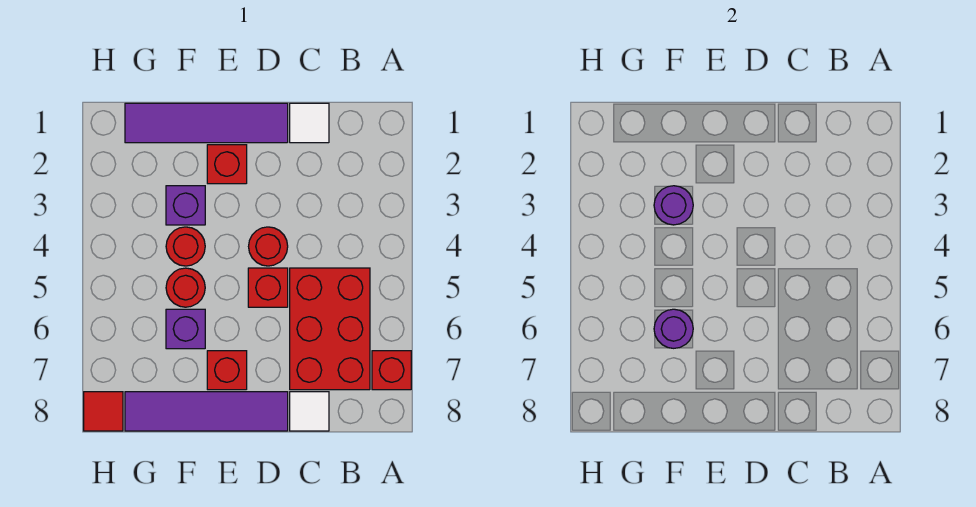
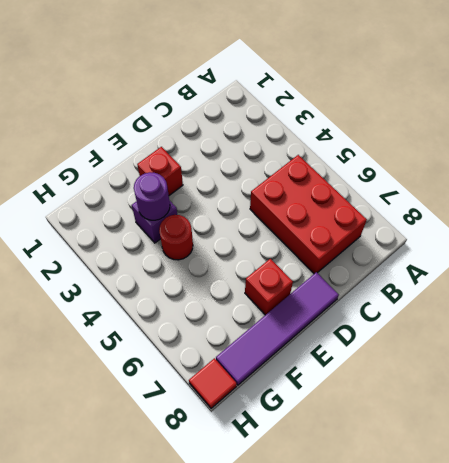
none -> red 1x1 brick [372,351,411,390]
none -> white 1x1 tile [290,103,329,143]
none -> white 1x1 tile [290,392,329,431]

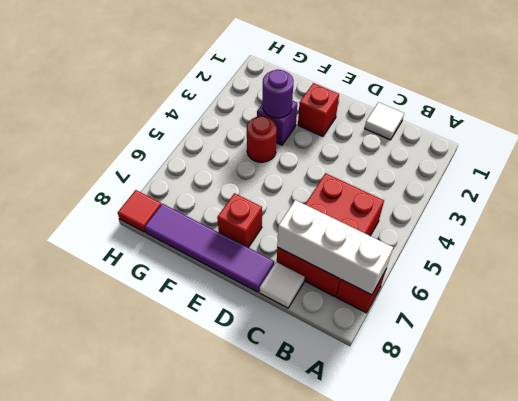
white 1x3 brick [277,200,393,295] -> none
none -> purple 1x4 tile [125,103,288,143]
none -> red 1x1 round brick [249,227,288,266]
none -> red 1x1 brick [248,268,288,307]

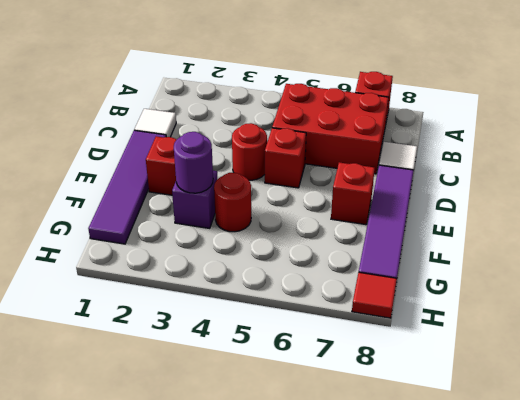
none -> red 1x1 round brick [166,268,205,307]
none -> purple 1x1 brick [166,309,205,349]
none -> purple 1x1 round brick [654,309,693,348]

